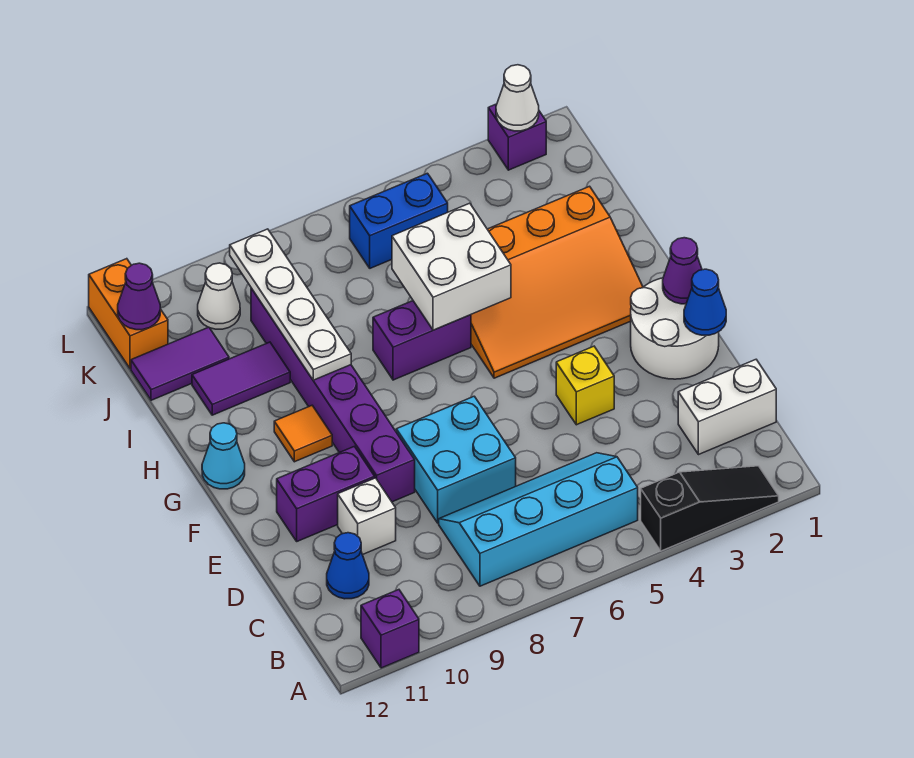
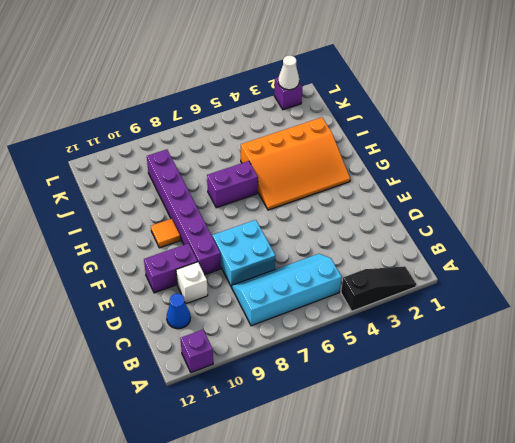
none -> white 1x2 brick [678,360,776,455]
none -> white 2x2 round brick [631,278,719,379]
none -> yellow 1x1 brick [556,346,614,425]

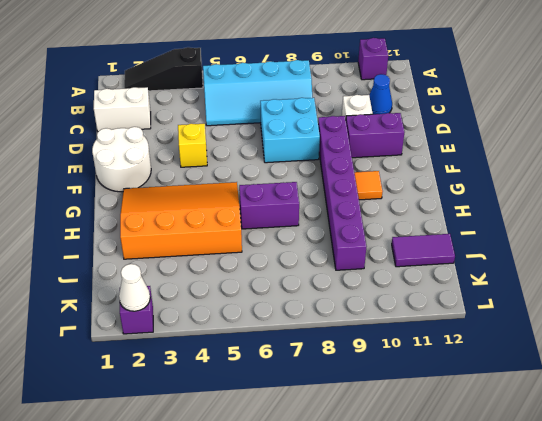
none -> cyan 1x1 cone [202,423,245,489]
none -> purple 1x2 tile [192,342,290,415]
none -> blue 1x2 brick [350,173,448,268]

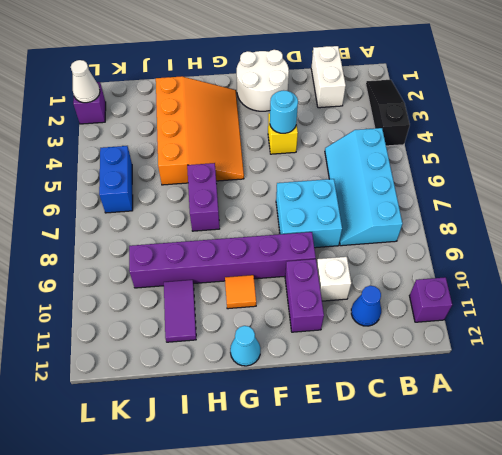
cyan 1x1 round brick [270,90,298,133] -> none
none -> purple 1x2 tile [131,327,229,400]
none -> white 1x1 cone [198,263,240,329]
none -> orange 1x2 brick [89,259,168,369]

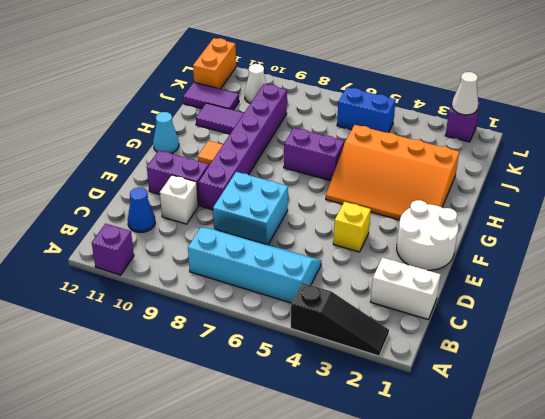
none -> blue 1x1 cone [684,269,726,335]
none -> purple 1x1 cone [663,238,702,304]
none -> white 2x2 brick [392,203,511,330]

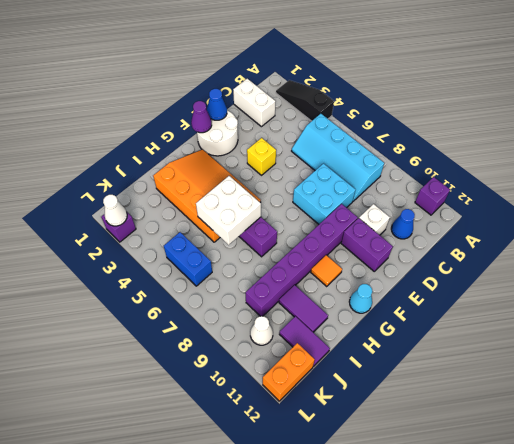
none -> white 1x4 plate [230,229,351,380]
none -> purple 1x1 cone [118,263,160,330]

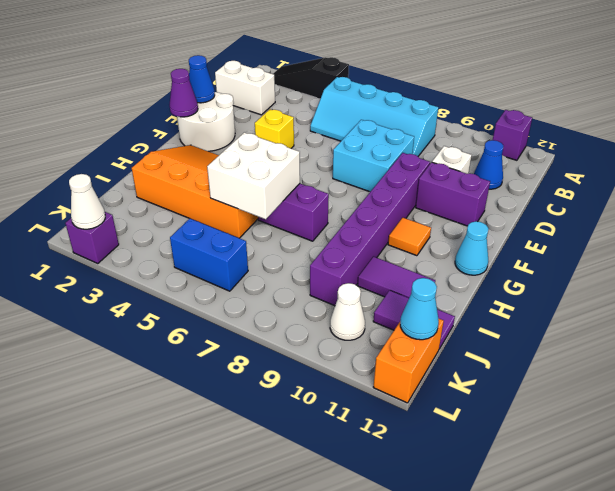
cyan 1x1 cone [400,278,439,340] -> purple 1x1 cone [118,263,160,330]
none -> white 1x4 plate [230,229,351,380]

